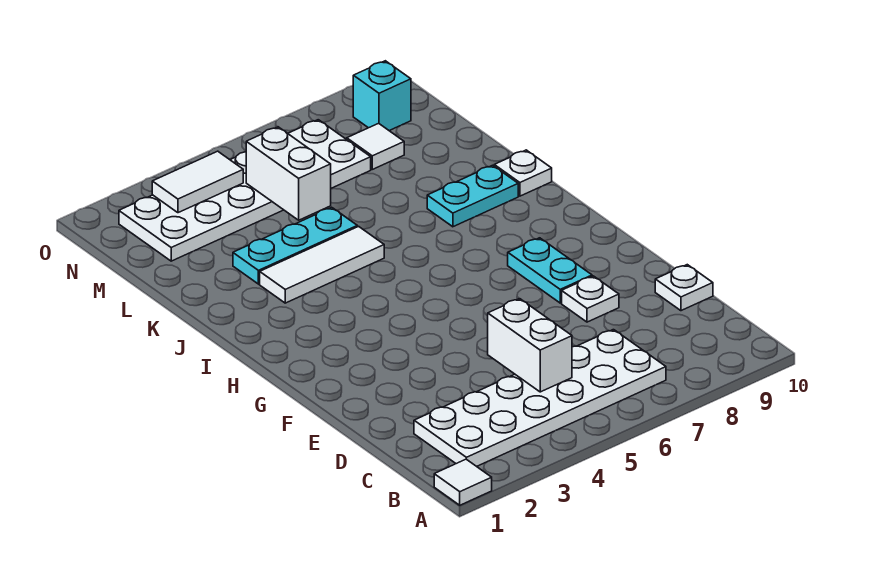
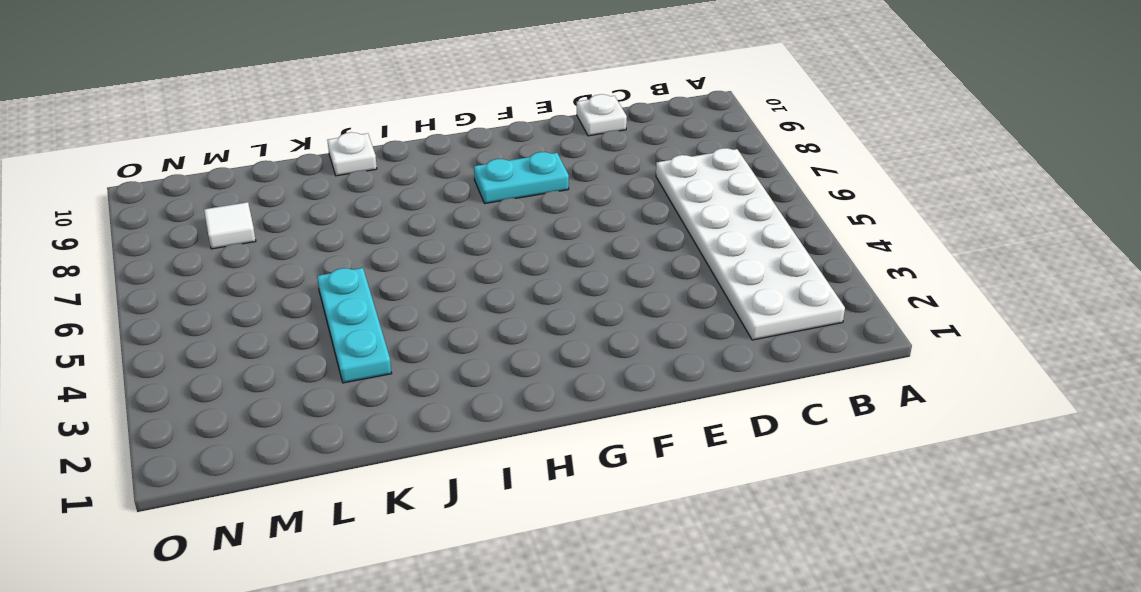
none -> white 1x1 tile [434,459,492,505]
none -> white 1x1 plate [562,276,619,322]
none -> white 1x3 tile [260,226,384,303]

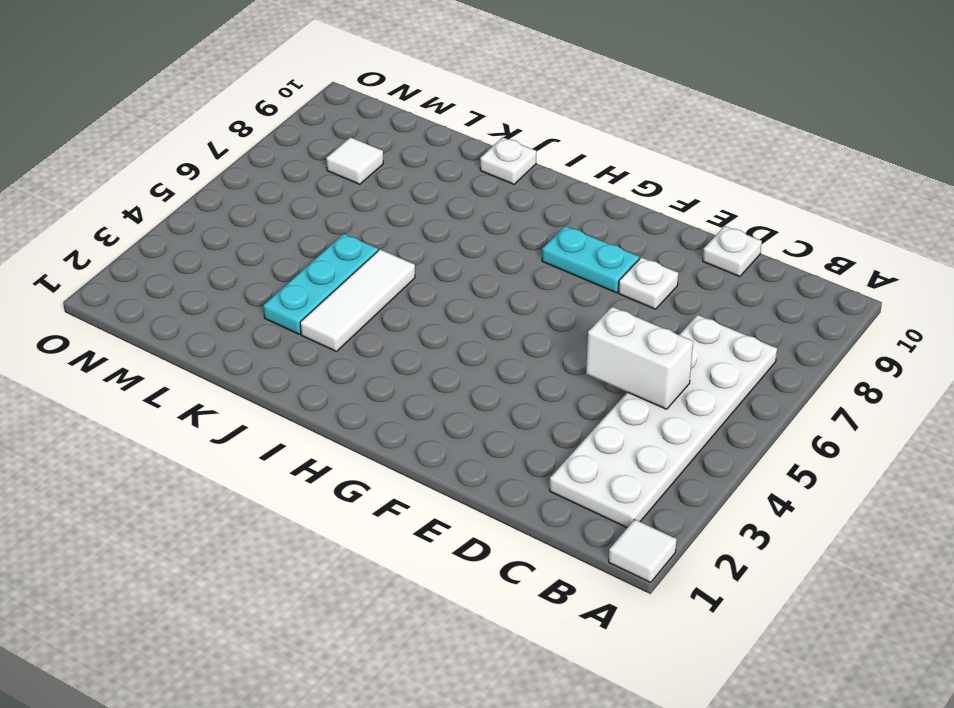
none -> cyan 1x2 plate [427,165,518,227]
none -> white 2x6 plate [119,120,371,261]
none -> cyan 1x1 brick [353,61,411,131]

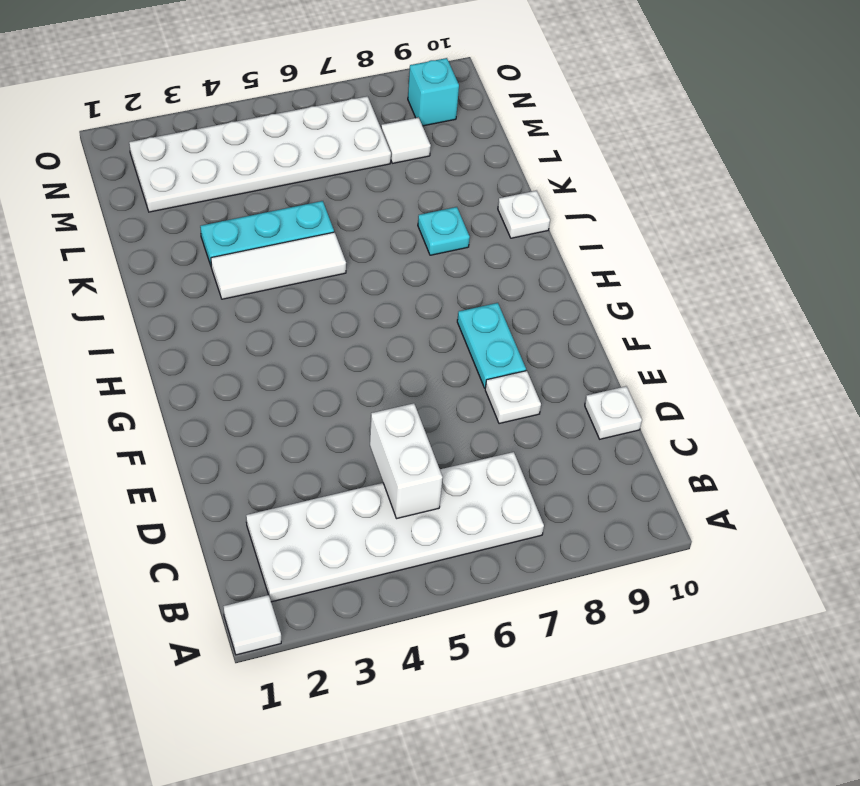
cyan 1x1 plate [418,207,470,255] -> cyan 1x2 plate [427,165,518,227]
none -> white 1x2 brick [246,127,331,220]
none -> white 1x2 tile [152,151,243,213]

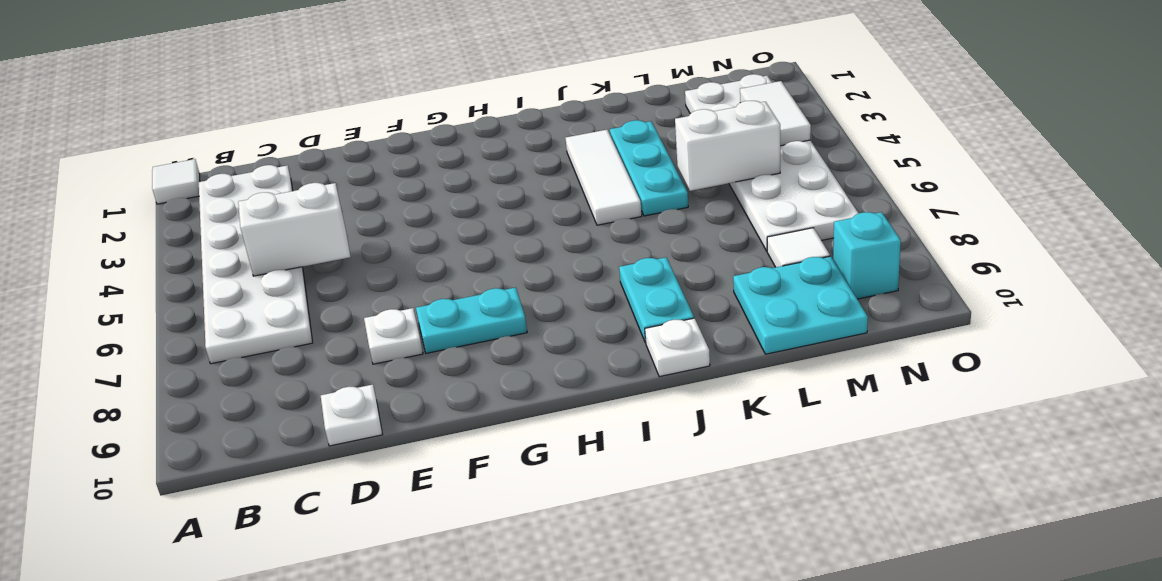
cyan 2x2 plate [733,256,868,354] -> none

